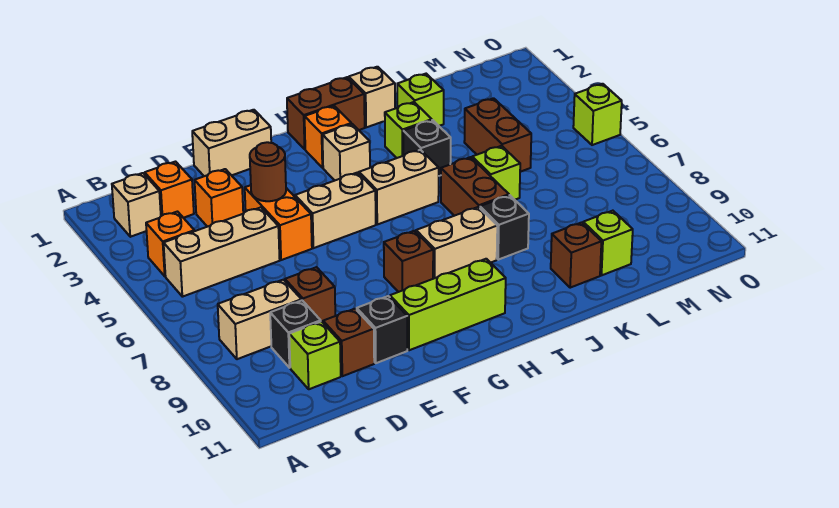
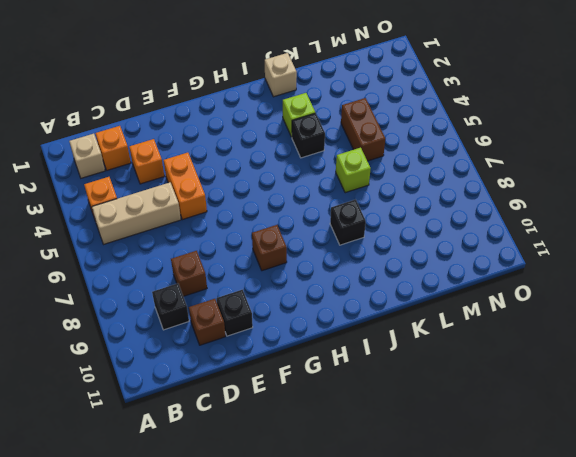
none -> tan 1x2 brick [218,280,301,359]
none -> lime 1x1 brick [289,321,341,389]
none -> tan 1x2 brick [192,110,271,176]
none -> tan 1x2 brick [295,173,376,248]

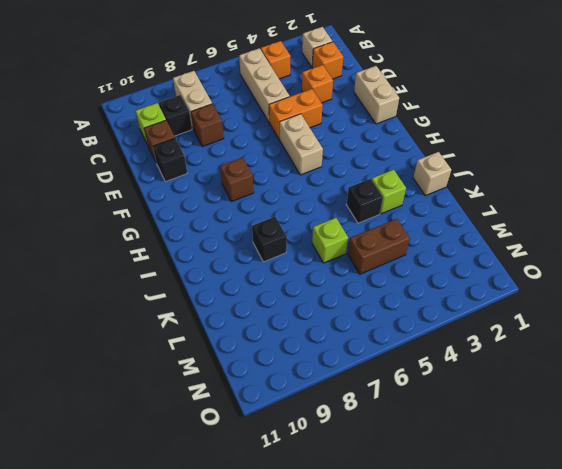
none -> lime 1x3 brick [390,259,506,350]
none -> brown 1x2 brick [287,77,365,149]
none -> orange 1x1 brick [305,106,351,168]
none -> tan 1x1 brick [322,124,370,180]

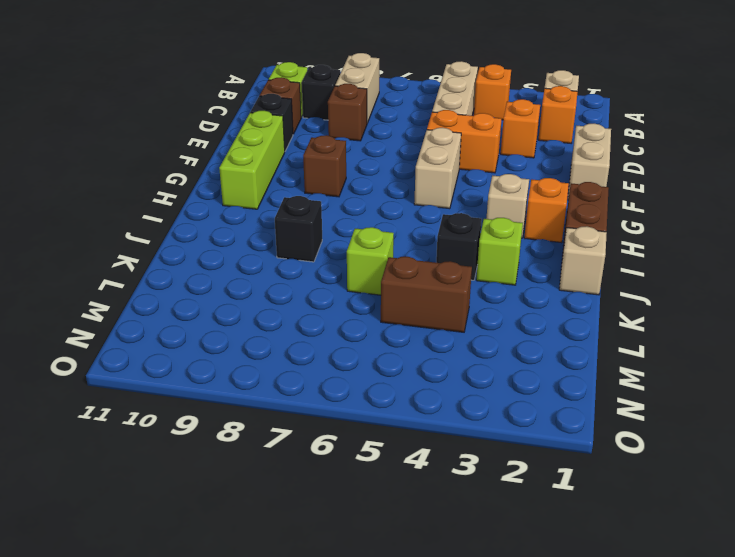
none -> tan 1x2 brick [359,150,439,224]
none -> tan 1x2 brick [416,207,497,279]
none -> brown 1x2 brick [441,157,509,216]
none -> lime 1x1 brick [397,74,444,126]

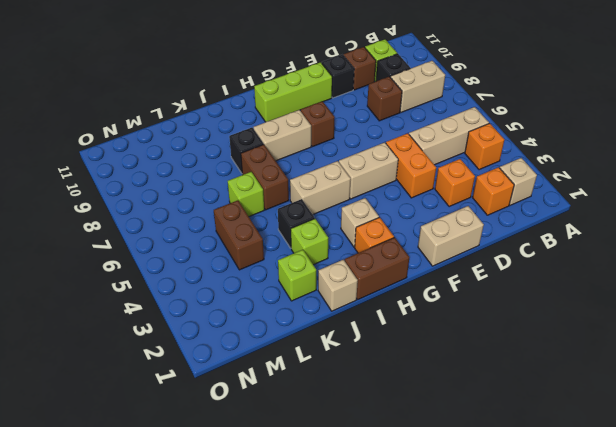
none -> brown 1x1 brick [551,222,601,288]
none -> lime 1x1 brick [583,211,633,275]
none -> lime 1x1 brick [573,84,622,145]
none -> brown 1x1 round brick [250,142,286,201]

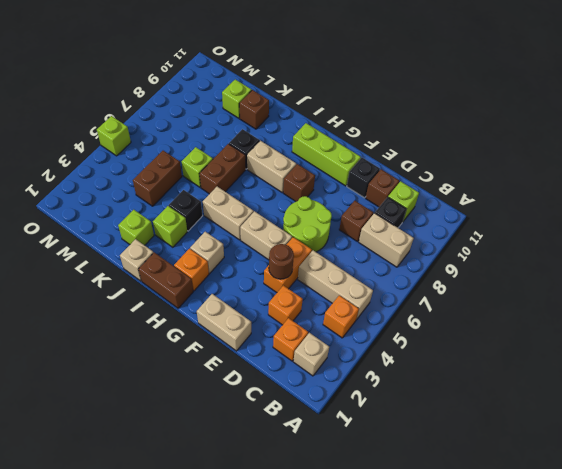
lime 2x2 round brick [283,196,332,252] -> none

